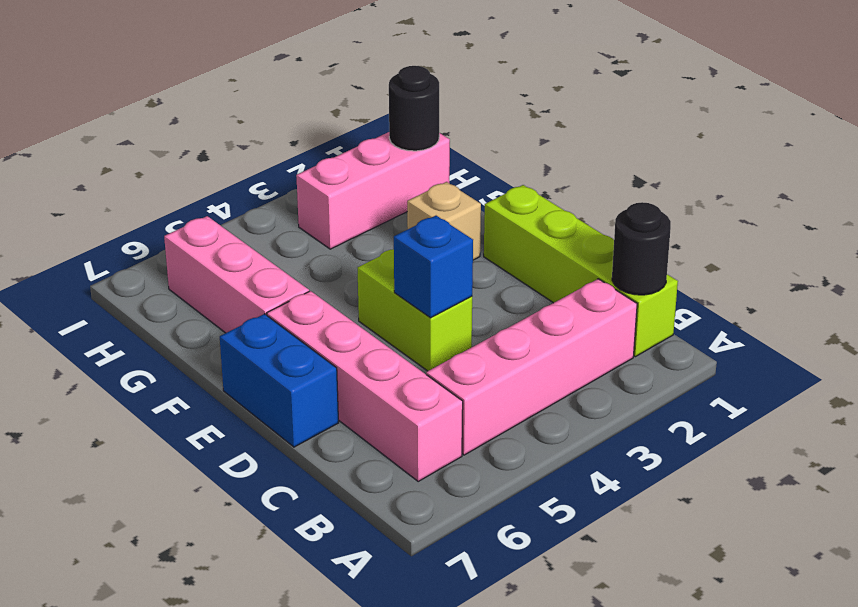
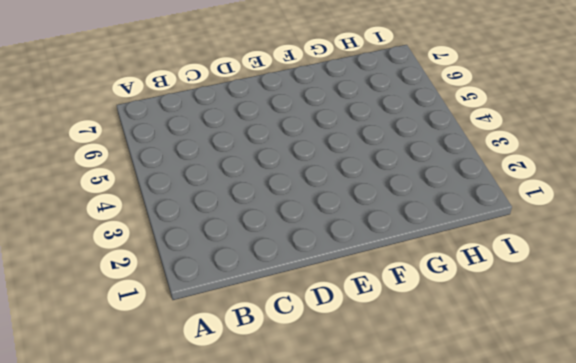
none -> lime 1x4 brick [484,185,678,357]
none -> pink 1x4 brick [426,279,637,455]

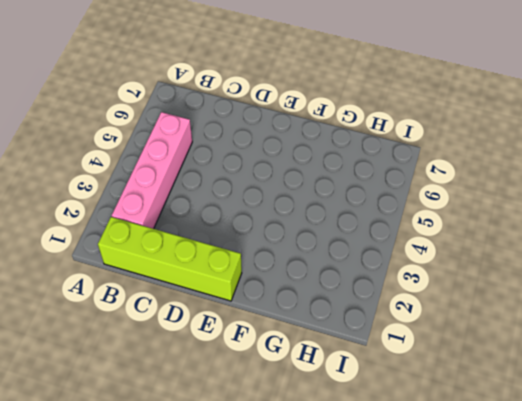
none -> pink 1x4 brick [267,291,463,481]
none -> lime 1x2 brick [358,249,472,371]

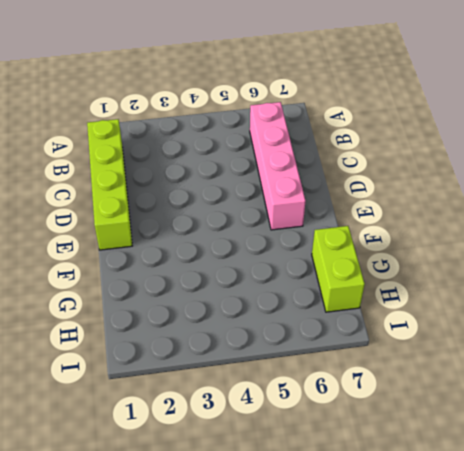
lime 1x2 brick [312,226,365,312] -> lime 1x2 brick moved to [358,249,472,371]
none -> pink 1x4 brick [426,279,637,455]
none -> blue 1x2 brick [220,314,339,447]

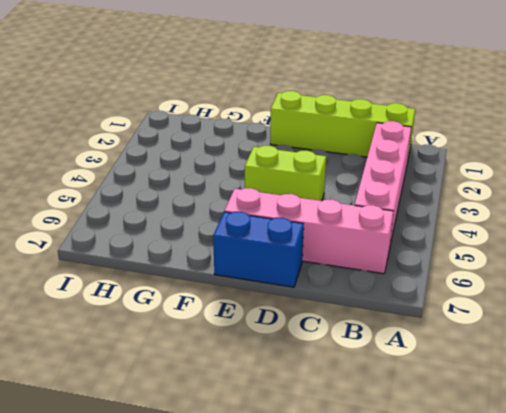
none -> tan 1x1 brick [407,182,481,260]
none -> pink 1x3 brick [164,216,309,333]

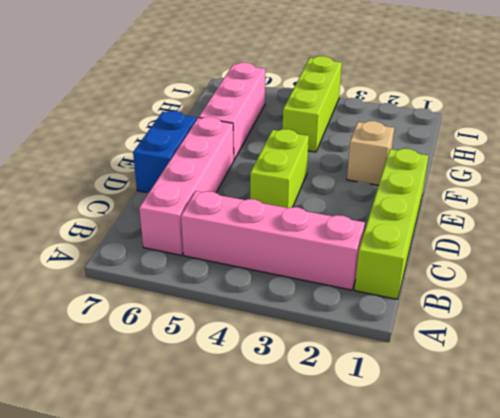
lime 1x3 brick [283,56,342,152] -> none
none -> pink 1x3 brick [296,132,450,249]
none -> black 1x1 round brick [612,202,671,295]

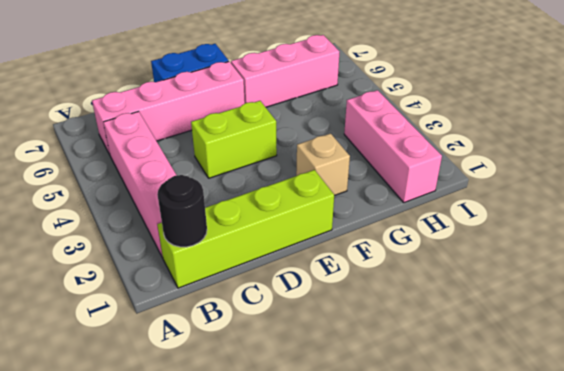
none -> blue 1x1 brick [394,216,473,318]
none -> black 1x1 round brick [389,66,439,151]

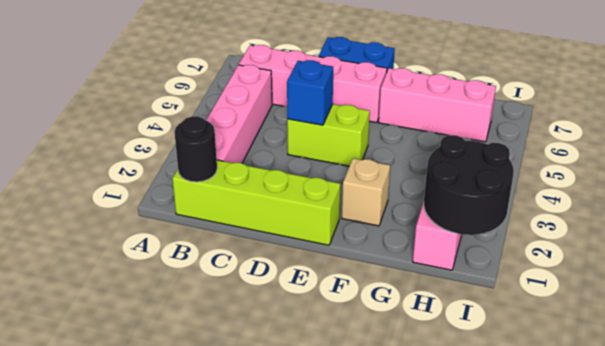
black 2x2 round brick [424,135,514,235] -> black 1x1 round brick [389,66,439,151]

